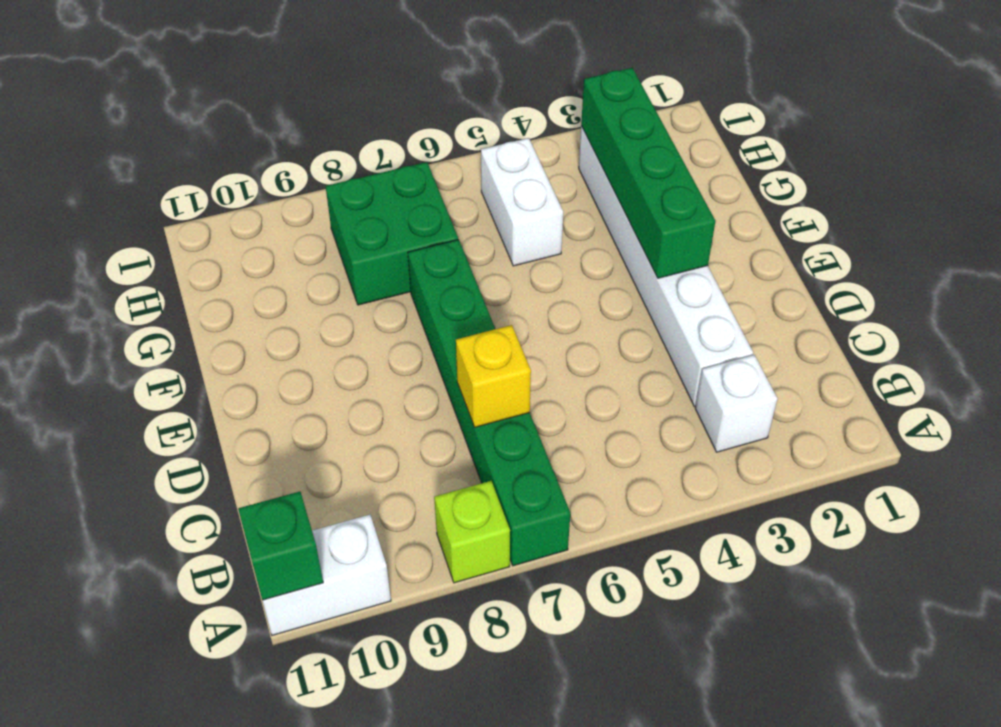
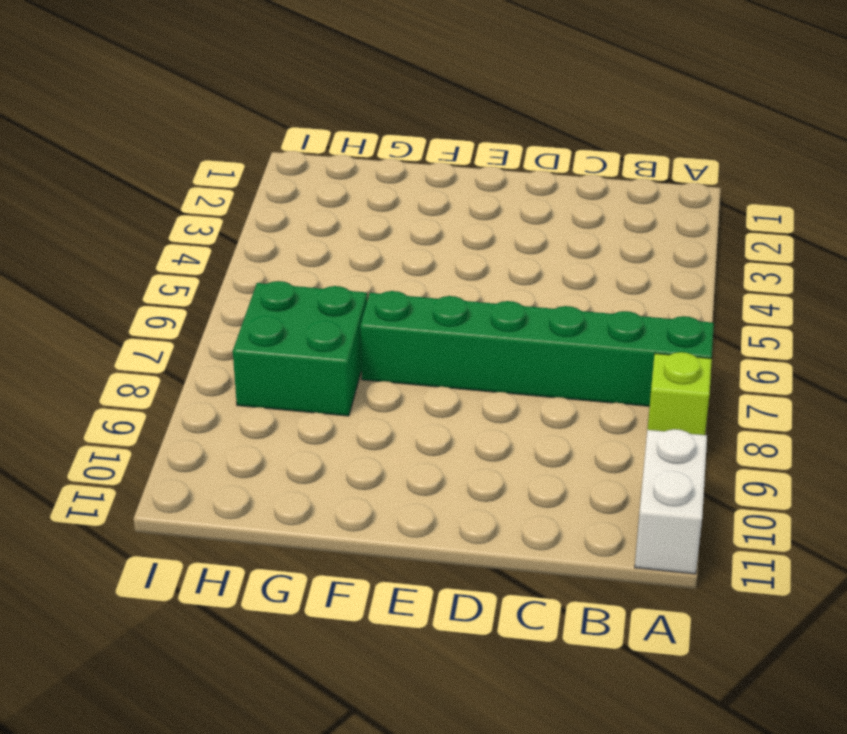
none -> white 1x1 brick [695,355,778,452]
none -> white 1x6 brick [579,126,753,406]

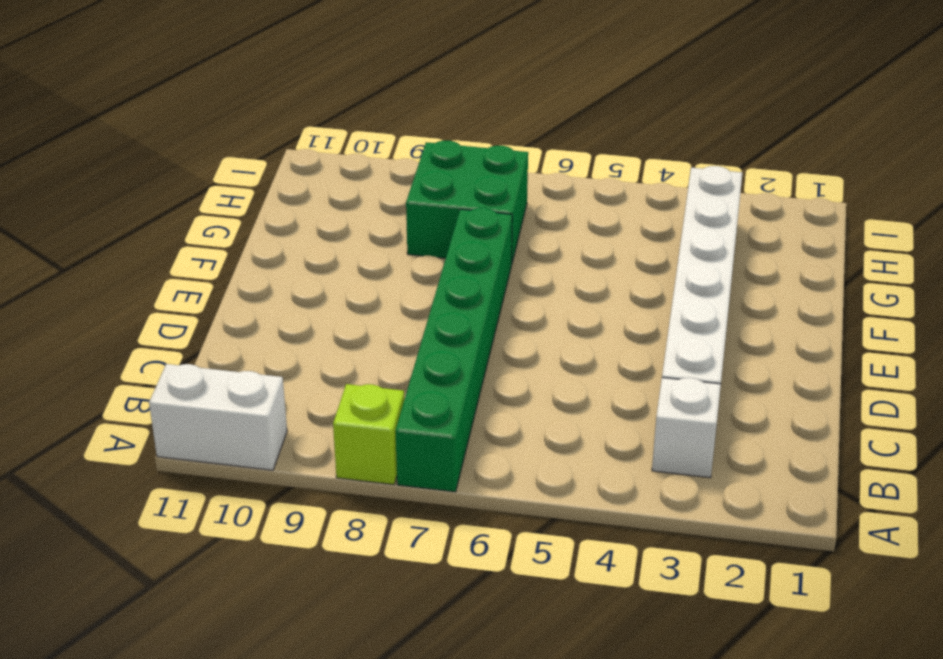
none -> white 1x2 brick [481,138,563,266]
none -> green 1x1 brick [238,492,323,600]

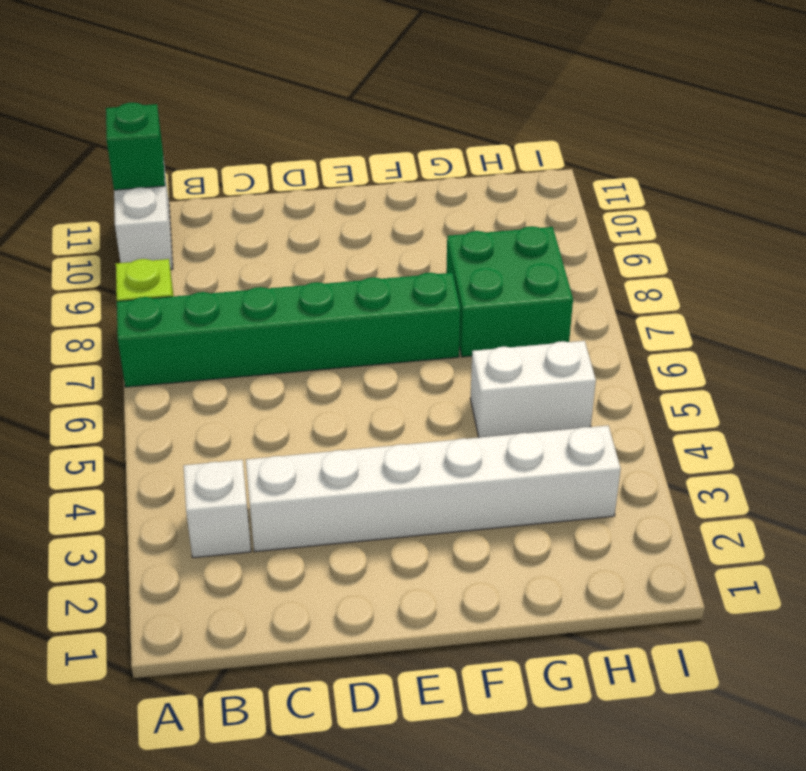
none -> yellow 1x1 brick [456,325,531,427]
none -> green 1x4 brick [581,68,715,278]

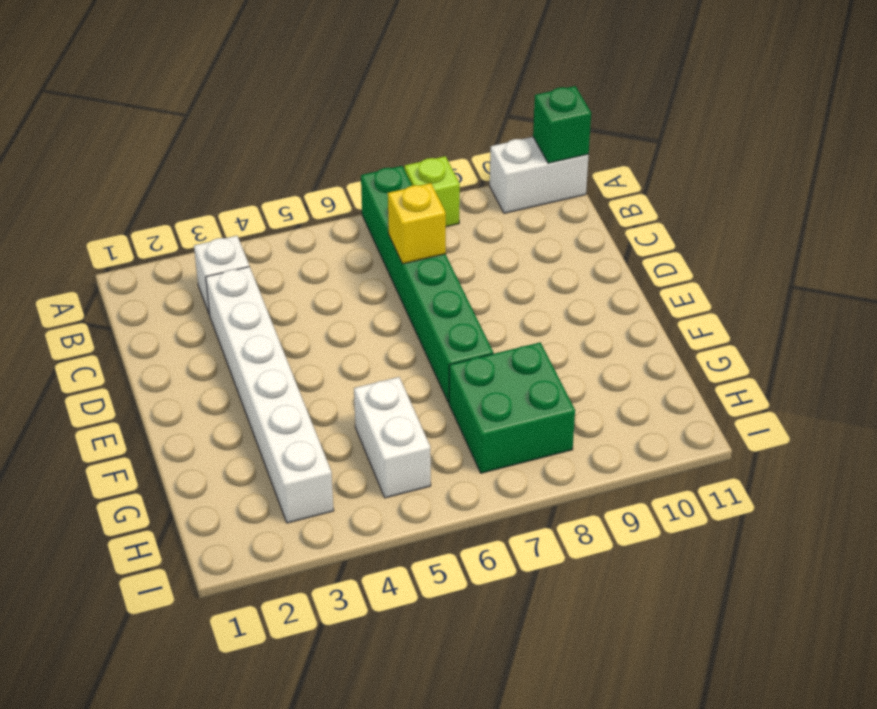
none -> green 1x4 brick [581,68,715,278]

